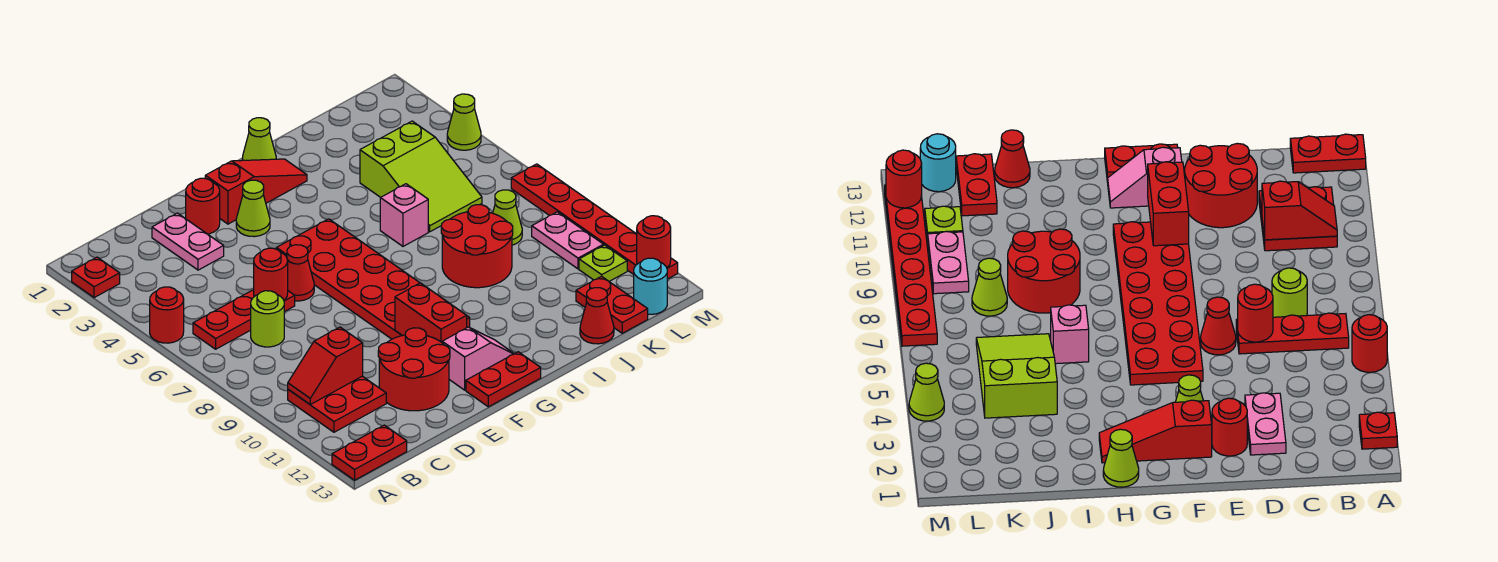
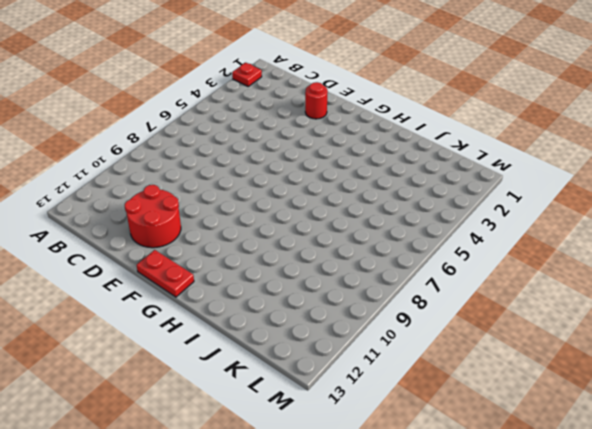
none -> red 1x1 round brick [150,287,184,343]
none -> red 1x2 plate [332,425,407,480]
none -> red 1x3 plate [193,290,295,349]
none -> red 2x2 plate [288,376,386,432]

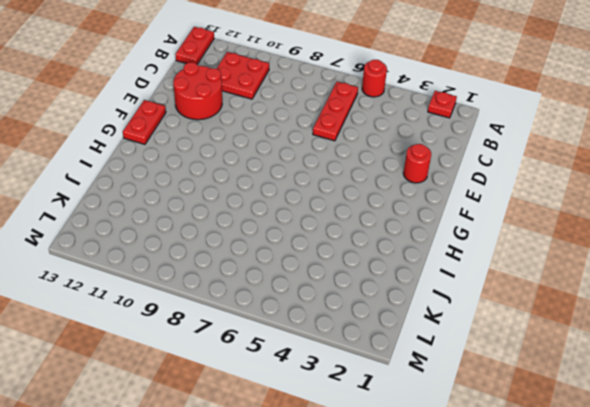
none -> lime 1x1 round brick [251,291,284,347]
none -> pink 1x2 plate [152,213,224,270]
none -> red 1x1 cone [287,245,314,301]
none -> red 1x3 slope [205,159,307,224]

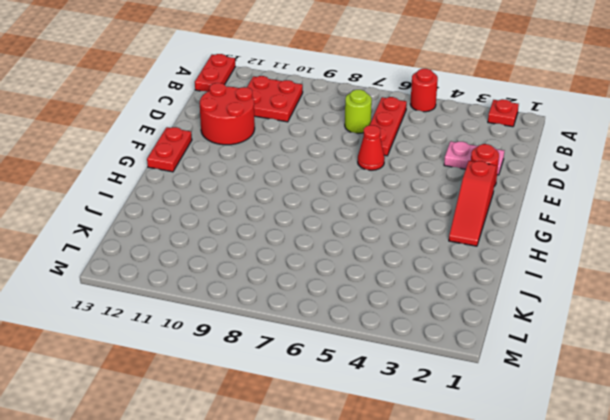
none -> lime 1x1 cone [236,180,270,237]
none -> red 2x6 plate [276,219,470,339]
none -> pink 1x2 slope [442,327,514,390]
none -> lime 1x1 cone [242,118,276,160]

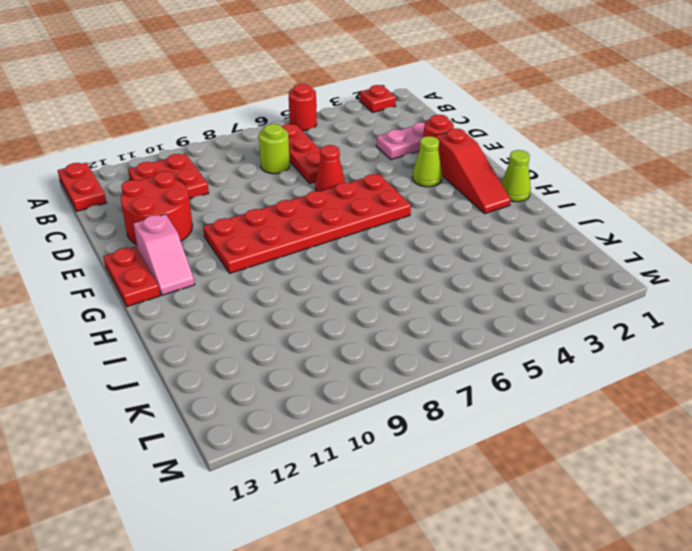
none -> pink 1x1 brick [380,184,428,246]
none -> red 2x2 round brick [441,205,513,288]
none -> lime 2x3 slope [360,121,482,232]
none -> red 1x1 cone [580,288,614,344]

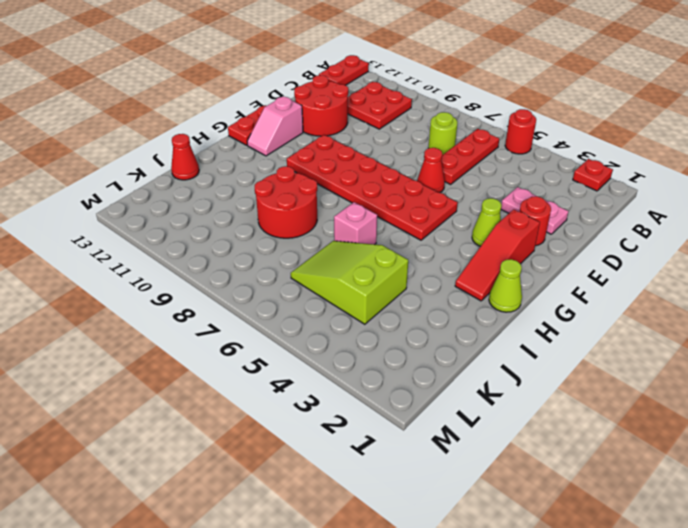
none -> lime 1x1 cone [493,190,522,245]
none -> red 1x2 plate [576,276,648,333]
none -> pink 1x2 plate [532,212,604,269]
none -> lime 1x1 plate [579,245,627,281]

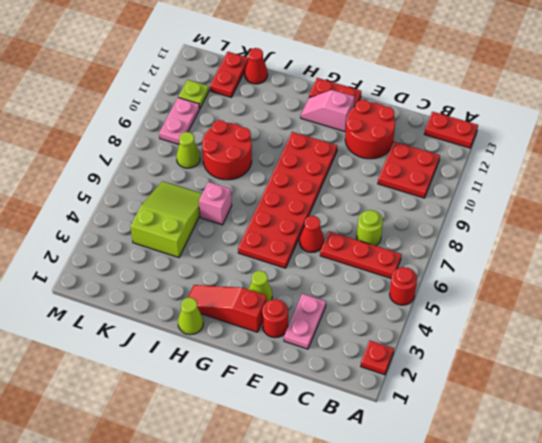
none -> cyan 1x1 round brick [634,258,667,314]
none -> lime 1x1 cone [447,94,481,150]
none -> red 1x6 plate [511,164,678,279]
none -> red 1x2 slope [288,327,363,404]

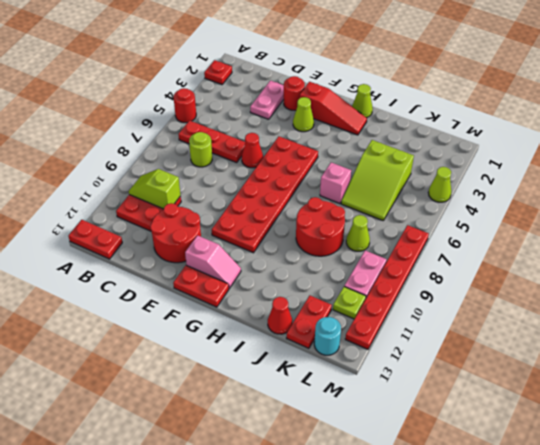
lime 1x2 slope [129,169,181,209] -> red 1x2 slope [288,327,363,404]
none -> red 1x1 round brick [254,248,288,300]
none -> red 1x2 brick [395,283,467,343]
none -> red 1x1 round brick [637,216,671,267]

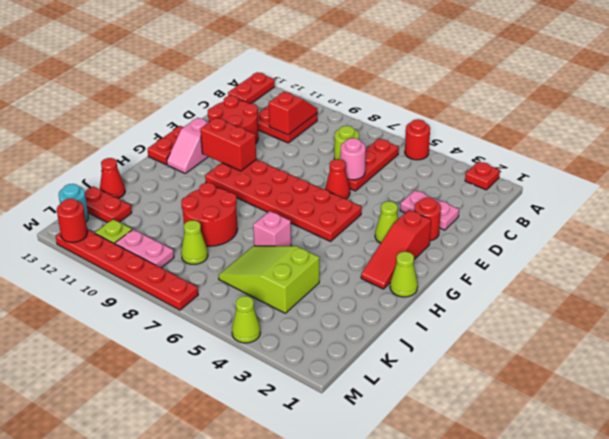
pink 1x1 round brick [340,138,366,180] -> red 1x1 round brick [254,248,288,300]

